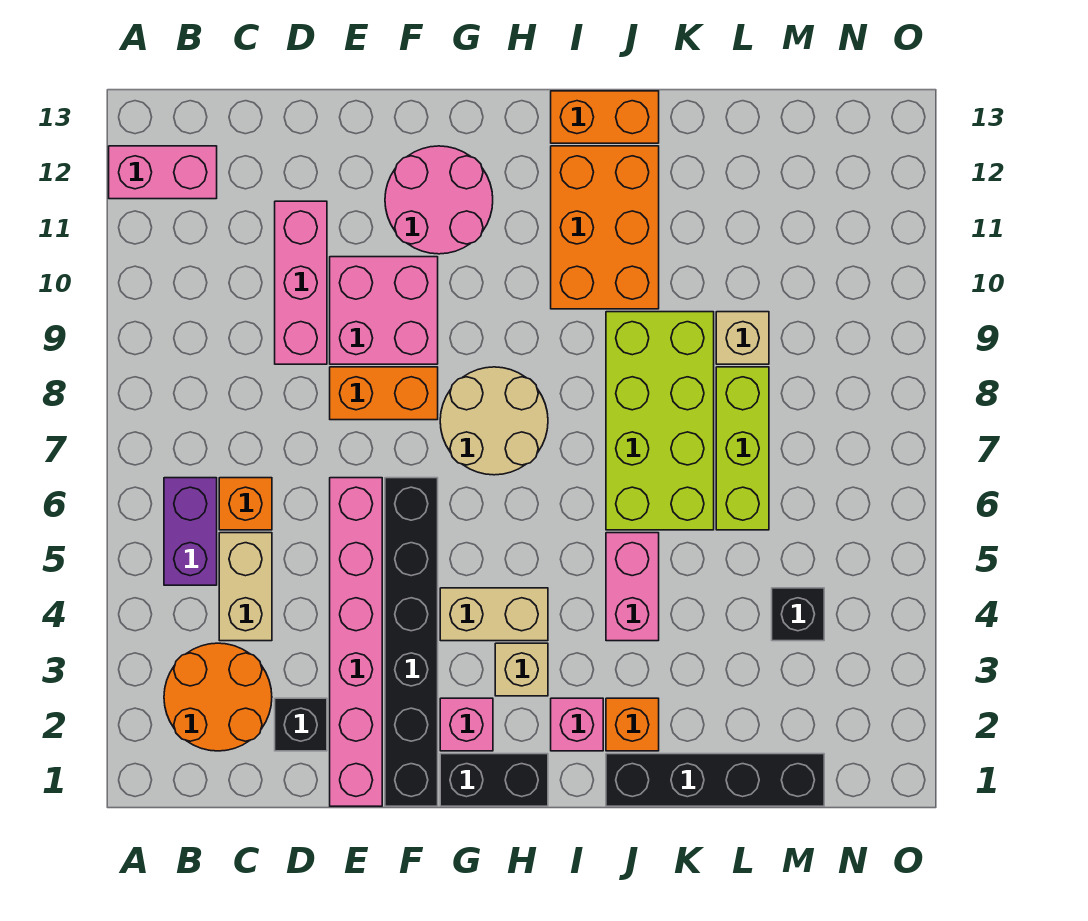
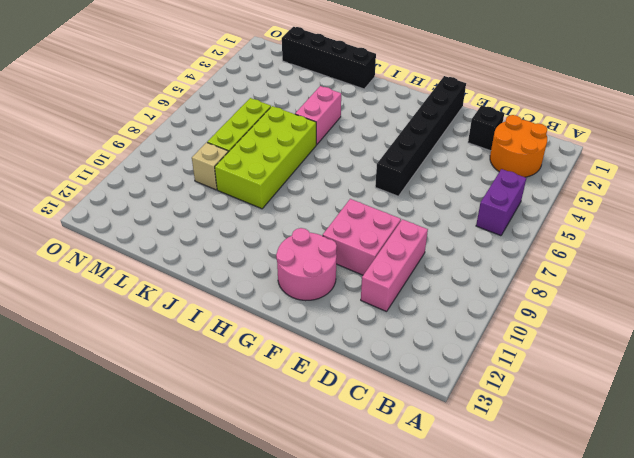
none -> pink 1x2 brick [109,146,217,199]
none -> tan 1x2 brick [219,533,272,641]
none -> orange 1x1 brick [219,478,272,530]

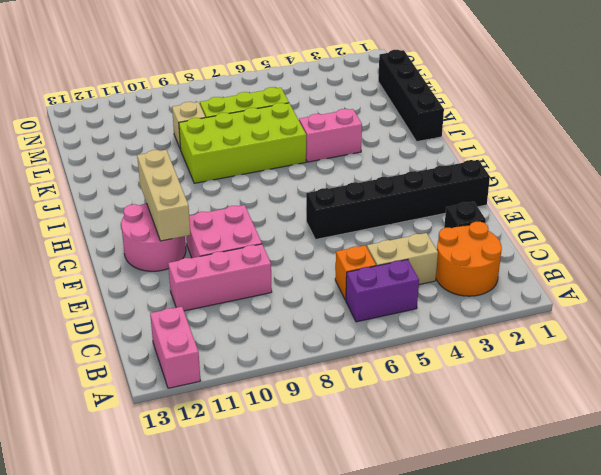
tan 1x3 brick [137,150,191,241] -> none
none -> pink 1x6 brick [330,478,382,806]
none -> orange 1x2 brick [330,367,438,420]
none -> black 1x2 brick [440,754,548,806]

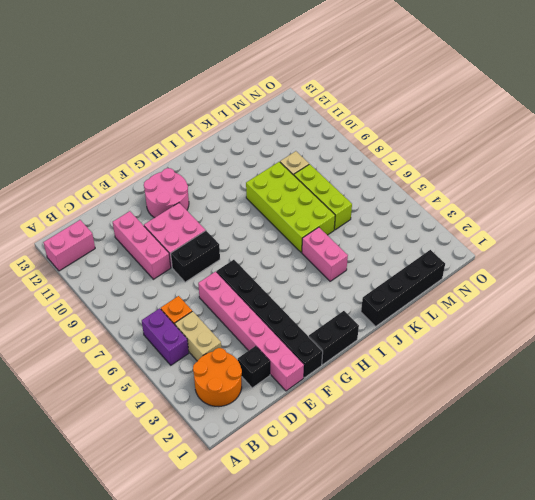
black 1x2 brick [171,231,220,282] -> orange 1x2 brick [330,367,438,420]
none -> pink 1x1 brick [440,698,493,751]
none -> tan 1x2 brick [440,588,548,641]
none -> tan 2x2 round brick [440,367,548,475]

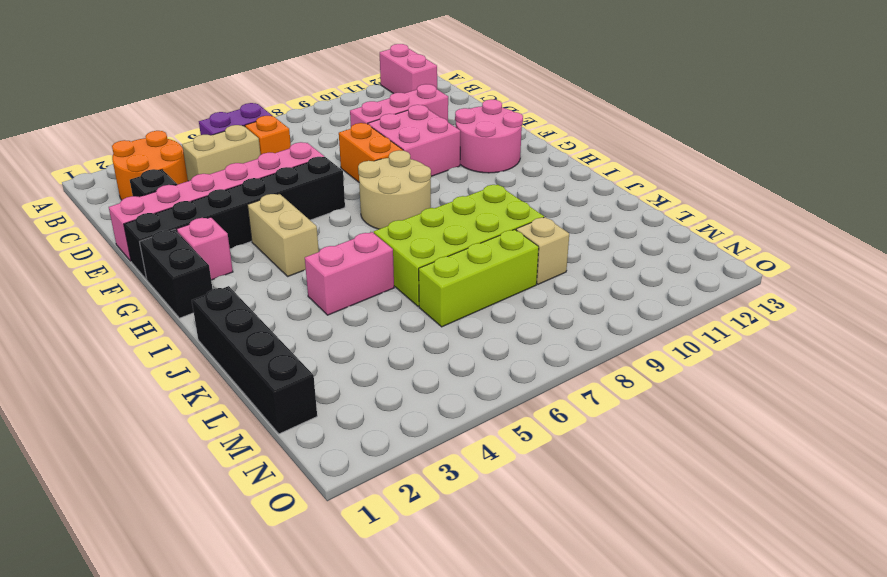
none -> tan 1x1 brick [495,643,548,696]
none -> pink 1x1 brick [551,698,603,751]
none -> orange 2x3 brick [551,146,659,309]

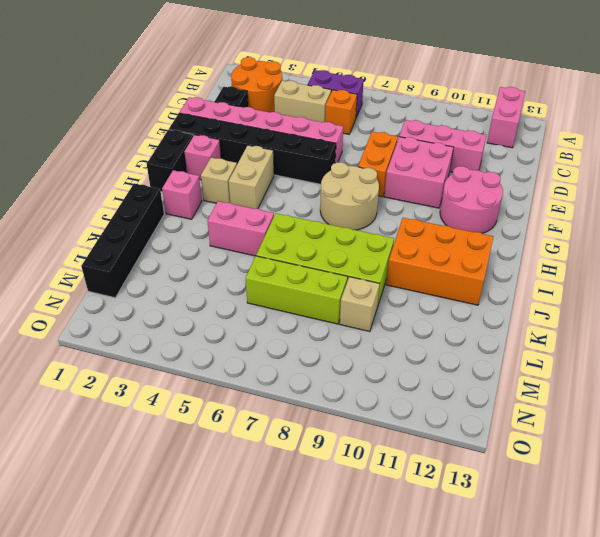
none -> orange 1x2 brick [551,91,659,143]
none -> orange 1x1 brick [606,698,659,751]
none -> black 1x1 brick [772,588,824,641]

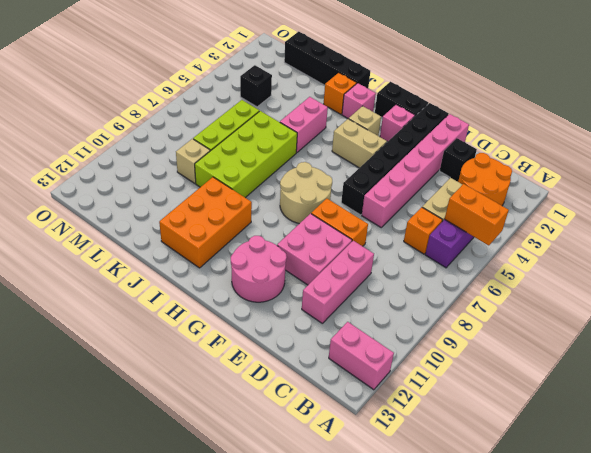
orange 1x2 brick [445,184,509,245] -> orange 1x2 brick moved to [551,91,659,143]

